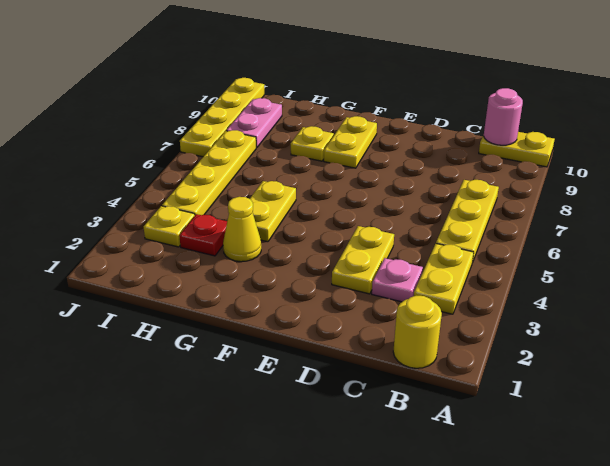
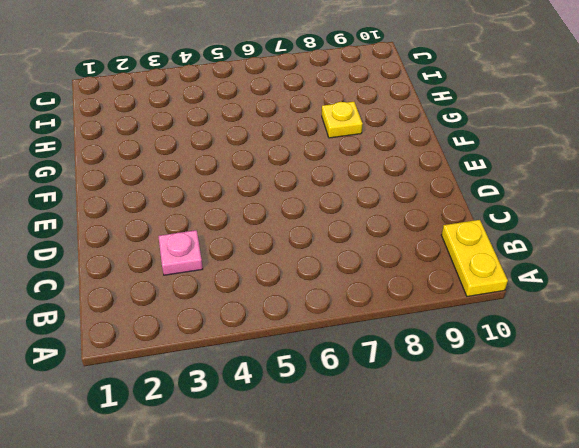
none -> yellow 1x1 round brick [393,296,442,368]
none -> yellow 1x2 plate [414,244,474,314]
none -> yellow 1x3 plate [436,180,499,263]

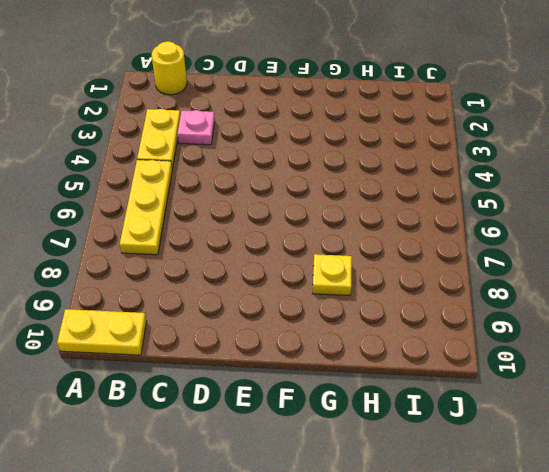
none -> yellow 1x2 plate [332,226,394,294]
none -> yellow 1x2 plate [324,116,377,168]
none -> yellow 1x1 cone [223,197,261,262]

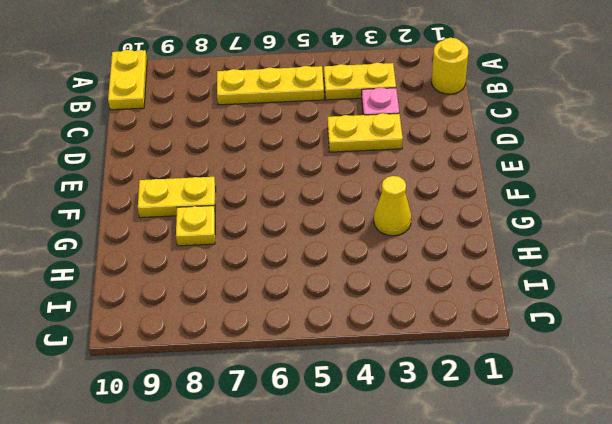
none -> yellow 1x2 plate [250,181,296,242]
none -> red 1x1 plate [179,214,227,256]
none -> yellow 1x1 plate [144,206,195,247]

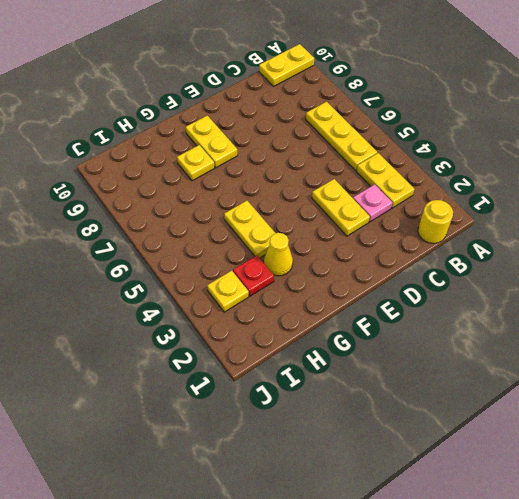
none -> yellow 1x4 plate [162,130,256,215]
none -> pink 1x2 plate [226,98,282,148]
none -> yellow 1x4 plate [180,78,264,157]

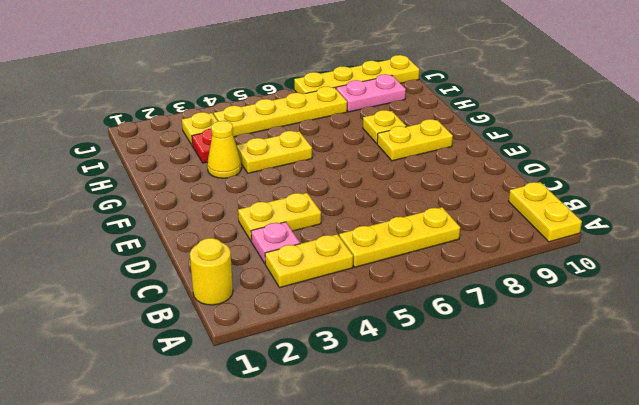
none -> pink 1x1 round brick [484,88,523,145]

